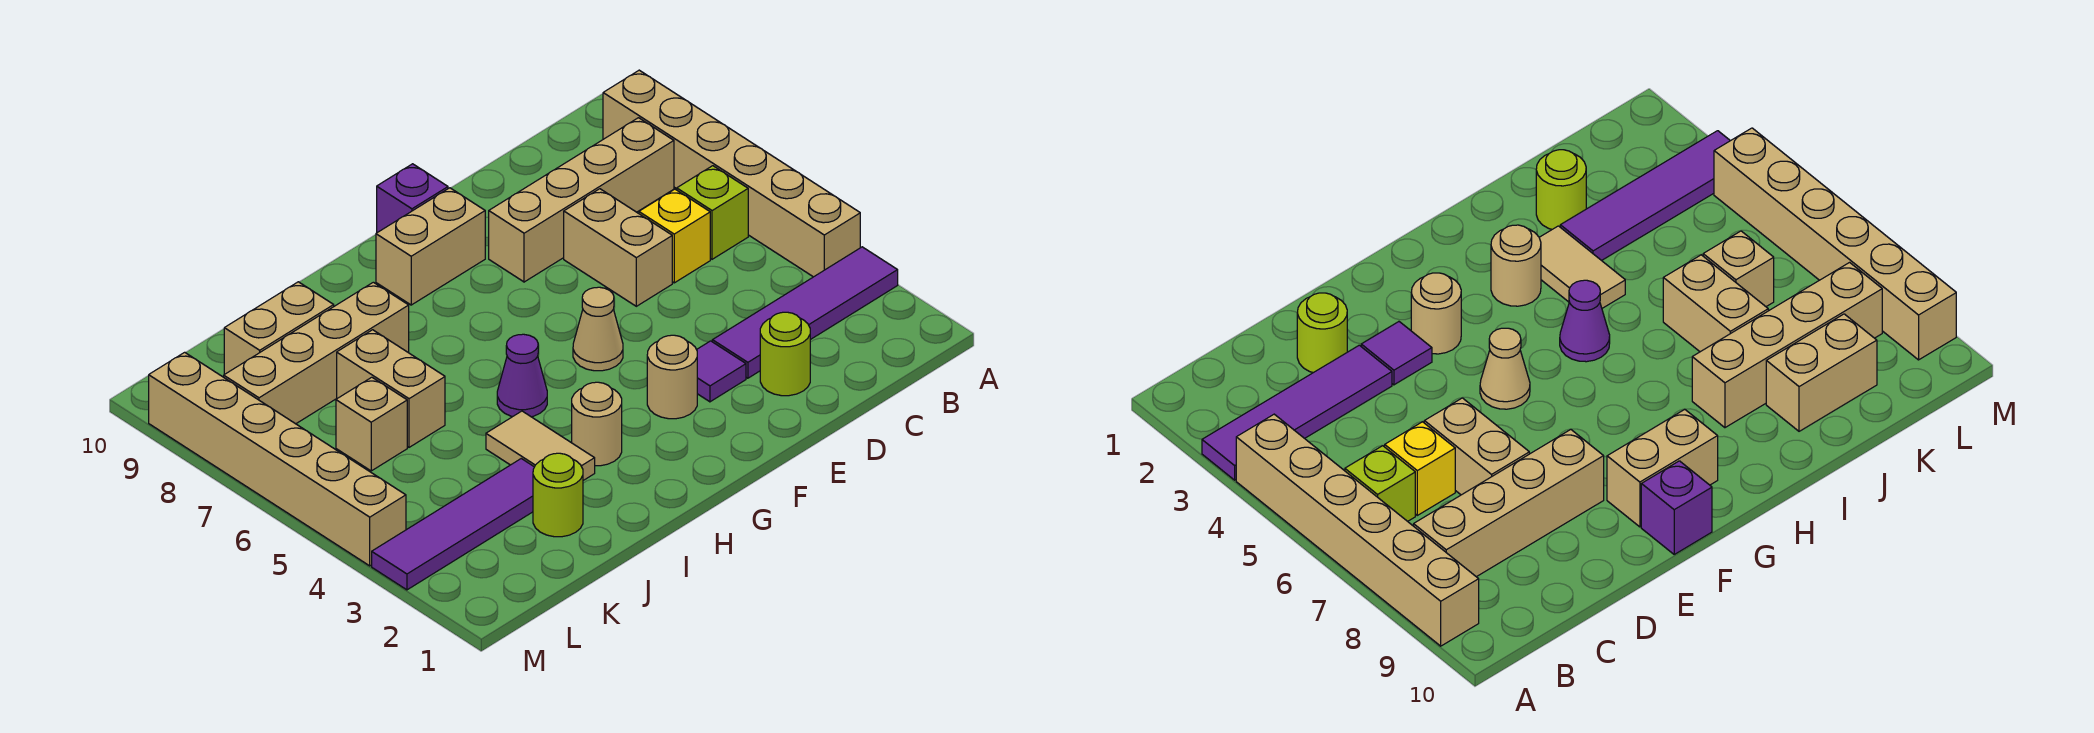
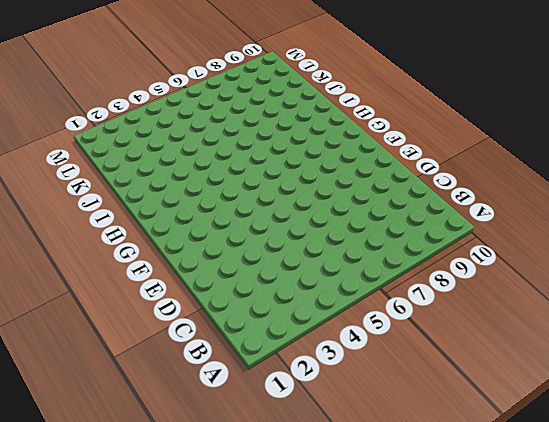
none -> purple 1x4 tile [712,247,898,378]
none -> tan 1x6 brick [603,70,860,277]
none -> lime 1x1 brick [677,166,748,259]

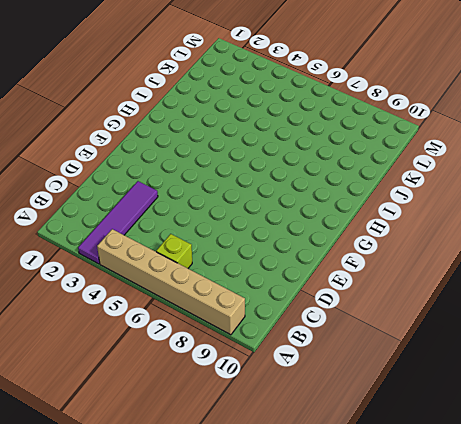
none -> tan 1x4 brick [489,118,674,282]
none -> yellow 1x1 brick [639,189,710,283]
none -> lime 1x1 round brick [760,312,810,396]

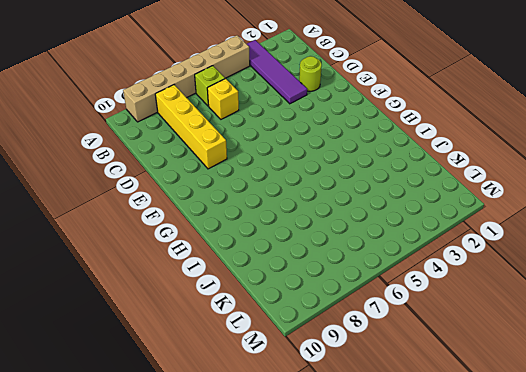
yellow 1x4 brick [155,85,227,169] -> tan 1x4 brick [489,118,674,282]
none -> tan 1x2 brick [564,189,672,306]
none -> purple 1x1 tile [697,341,746,402]
none -> tan 1x1 round brick [647,335,697,419]

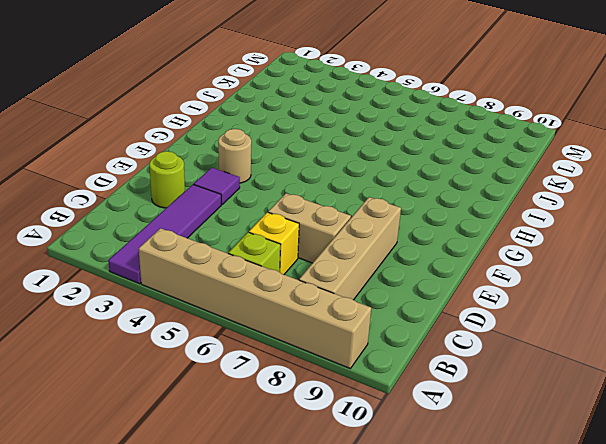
none -> tan 1x1 cone [573,287,623,371]
none -> tan 1x2 brick [376,188,485,305]
none -> purple 1x1 brick [377,164,448,233]

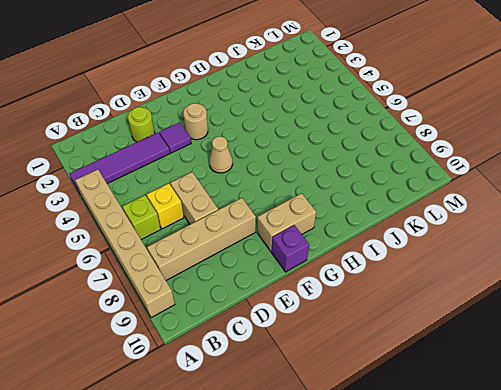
none -> tan 1x1 round brick [572,382,622,466]
none -> purple 1x1 cone [497,334,547,417]
none -> tan 1x2 tile [486,411,595,480]

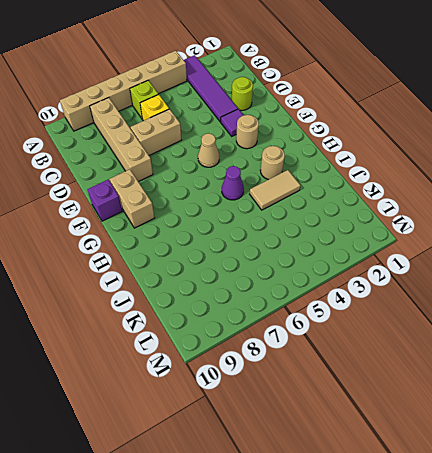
none -> tan 1x4 brick [224,282,409,424]
none -> lime 1x1 round brick [533,453,583,537]
none -> purple 1x4 tile [372,459,534,590]

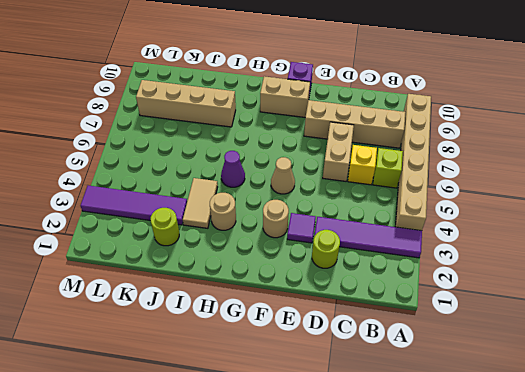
none -> tan 1x2 brick [337,330,445,447]
none -> tan 1x2 brick [224,282,334,374]
none -> tan 1x1 brick [336,377,407,471]

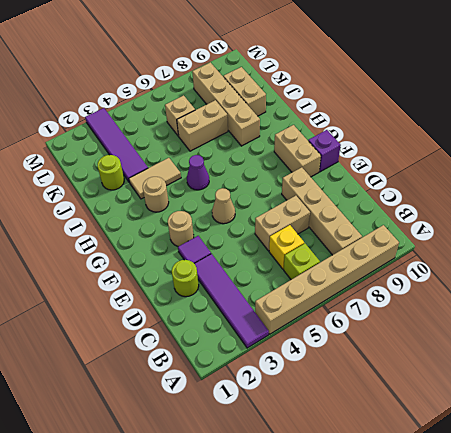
none -> tan 1x6 brick [149,352,406,566]

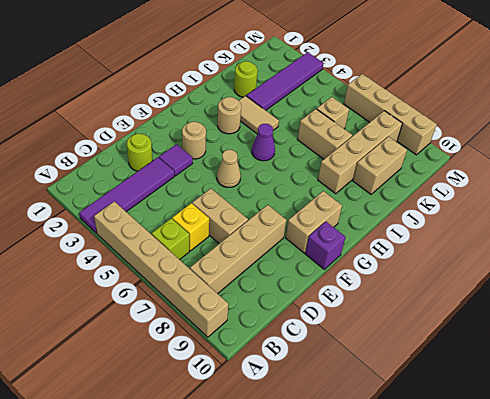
tan 1x4 brick [344,74,437,155] -> tan 1x6 brick [149,352,406,566]

